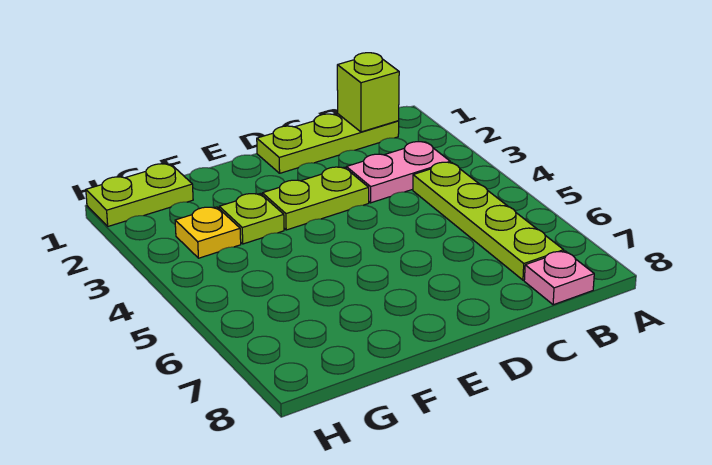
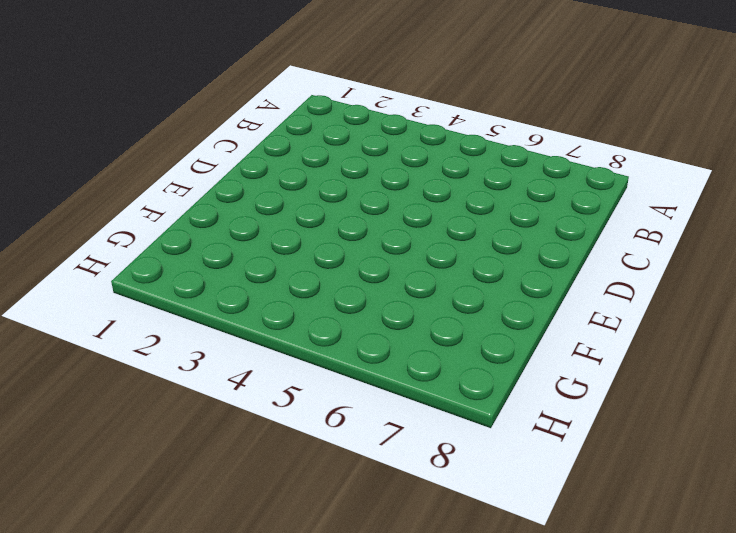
none -> lime 1x3 plate [257,114,399,173]
none -> pink 1x2 plate [346,142,450,203]

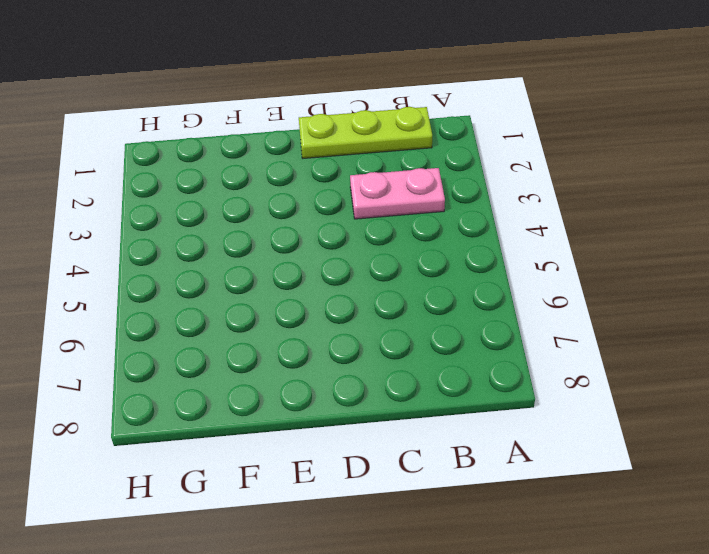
none -> lime 1x4 plate [413,162,564,280]
none -> pink 1x1 plate [524,251,594,305]

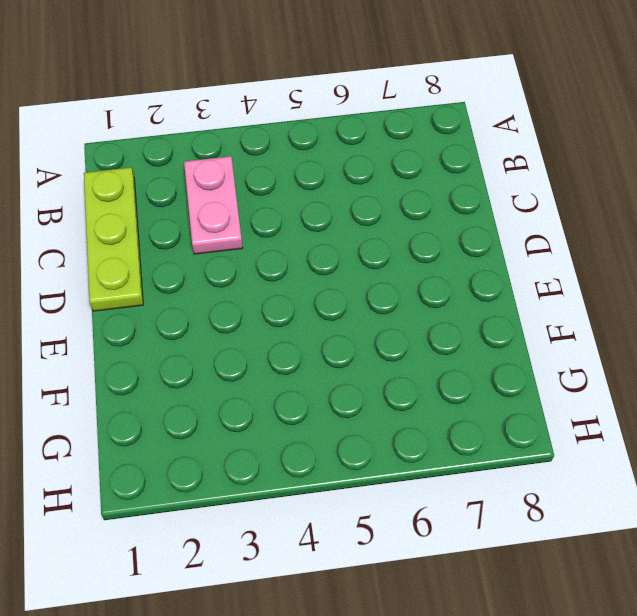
none -> lime 1x4 plate [413,162,564,280]
none -> pink 1x1 plate [524,251,594,305]

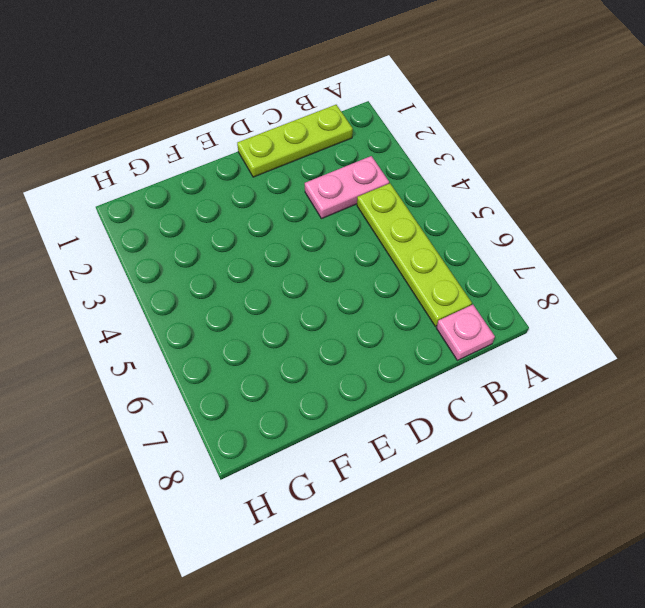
none -> lime 1x2 plate [262,167,369,230]
none -> lime 1x1 plate [219,194,284,244]

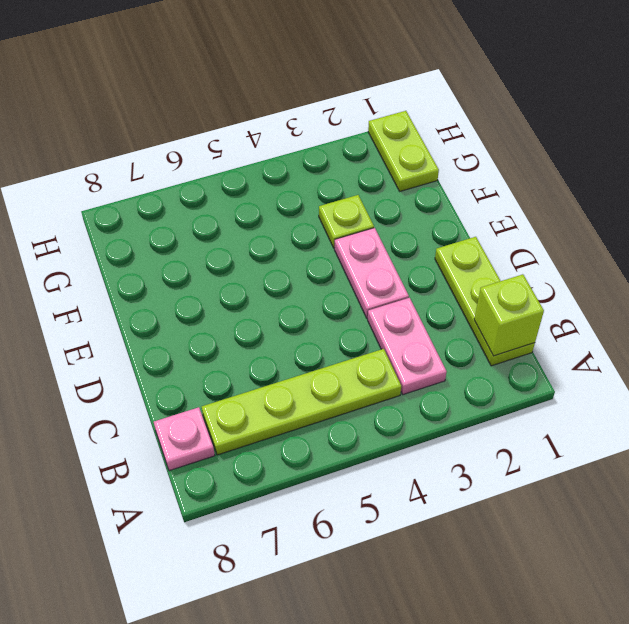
pink 1x2 plate [334,228,409,318] -> lime 1x2 plate [262,167,369,230]
none -> yellow 1x1 plate [175,207,241,258]

